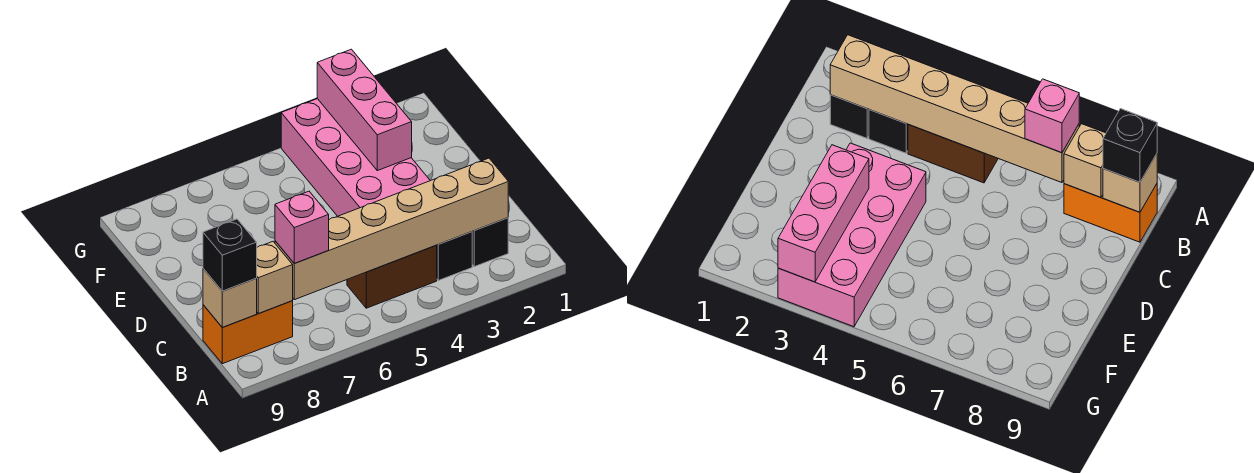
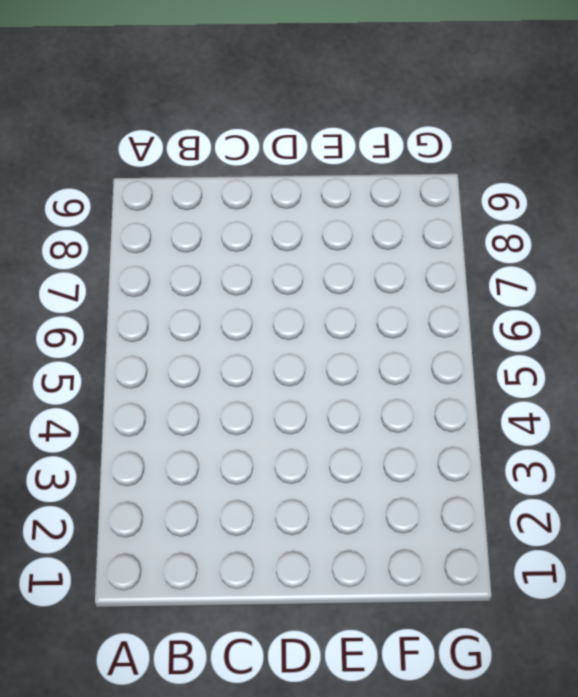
none -> black 1x1 brick [472,218,508,267]
none -> black 1x1 brick [436,232,472,280]

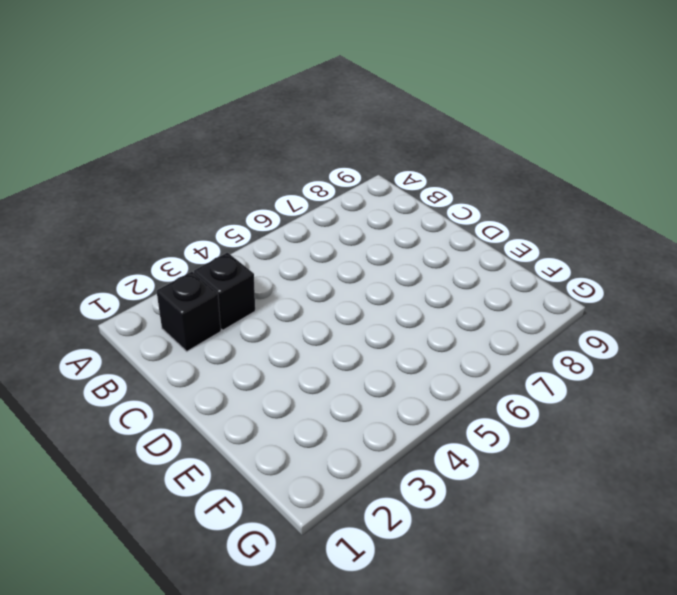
none -> brown 1x2 brick [347,246,437,308]
none -> orange 1x2 brick [203,301,293,364]

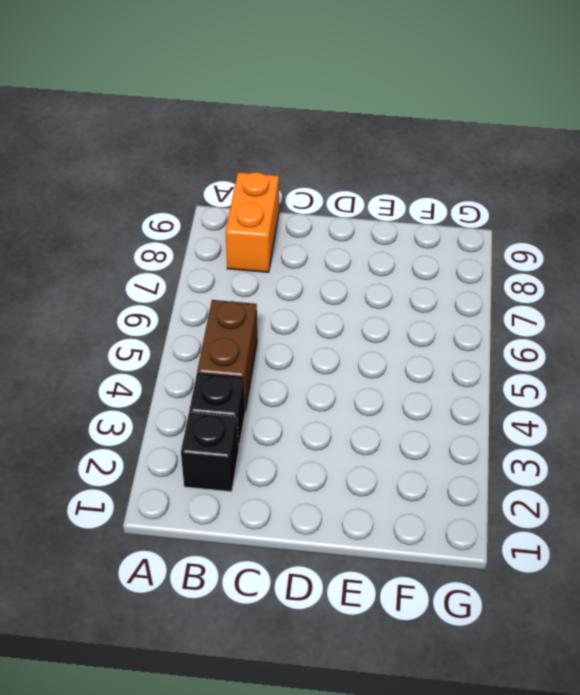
none -> pink 2x4 brick [281,99,430,216]
none -> tan 1x6 brick [275,158,508,300]

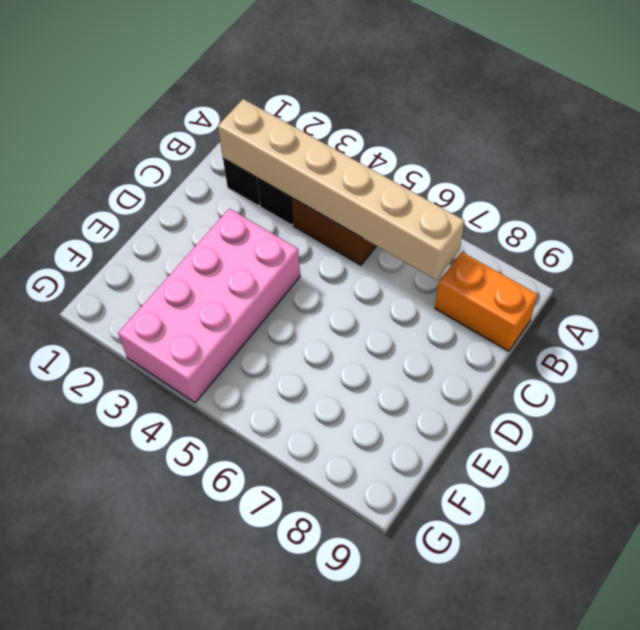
none -> tan 1x1 brick [256,242,293,313]
none -> tan 1x1 brick [203,269,257,327]

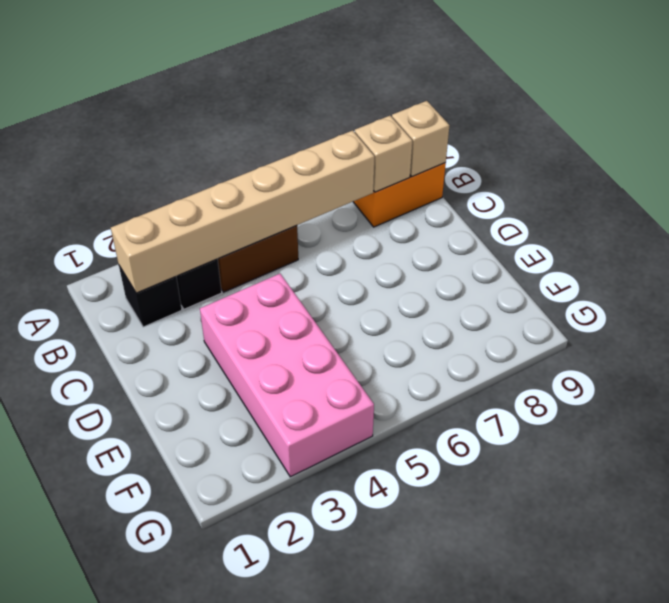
none -> pink 1x3 brick [317,49,412,171]
none -> pink 1x1 brick [275,191,329,263]

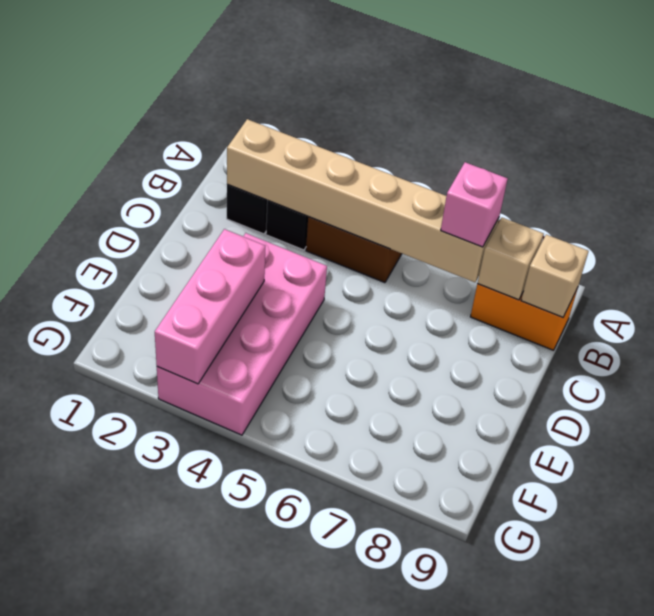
none -> black 1x1 brick [203,219,257,291]

